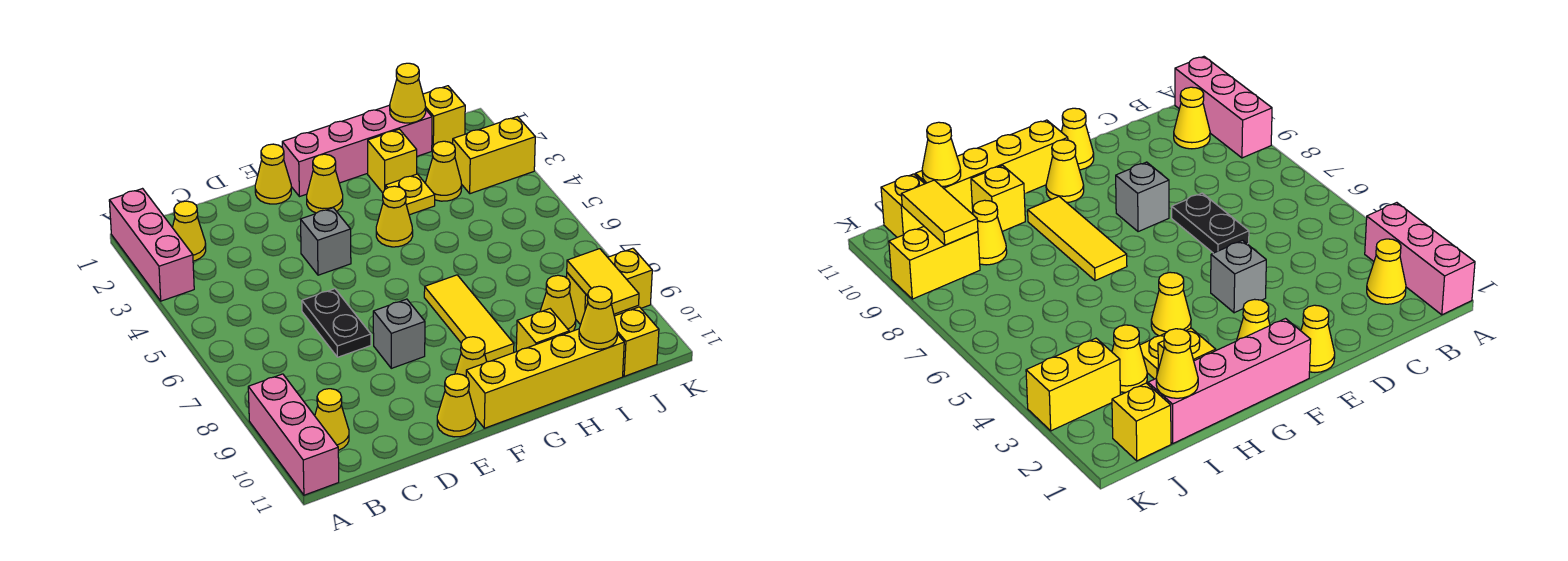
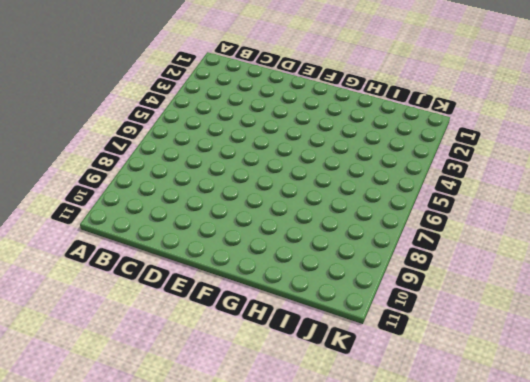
none -> pink 1x3 brick [109,189,194,301]
none -> pink 1x3 brick [248,374,339,495]
none -> yellow 1x1 cone [172,201,206,261]

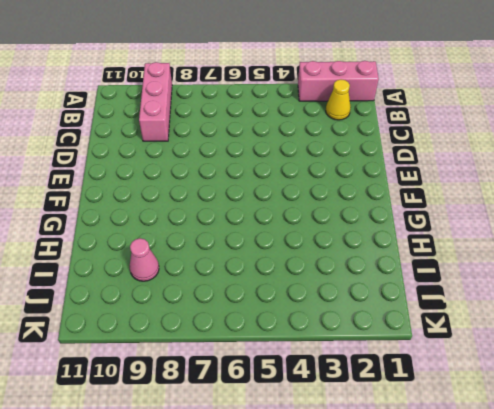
pink 1x3 brick [139,62,172,141] -> pink 1x3 brick turned to [248,374,339,495]
pink 1x1 cone [130,238,159,281] -> yellow 1x1 cone [540,275,576,332]
none -> yellow 1x1 cone [315,389,349,450]
none -> black 1x2 plate [302,289,371,357]
none -> yellow 1x1 cone [255,144,291,204]

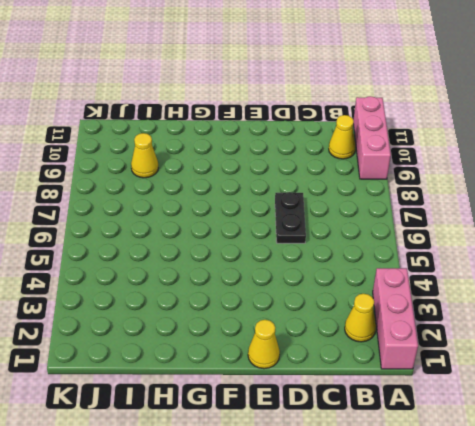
none -> grey 1x1 brick [300,208,351,275]
none -> grey 1x1 brick [373,299,425,368]
none -> yellow 1x1 cone [437,374,476,437]

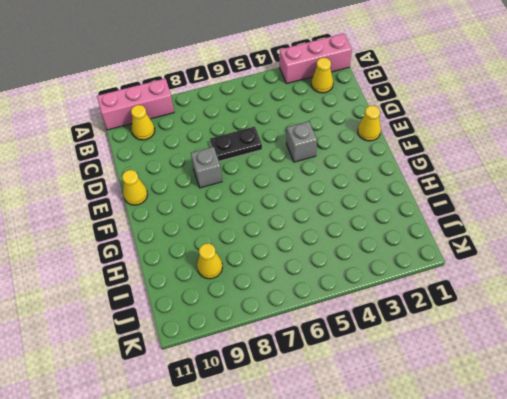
none -> pink 1x4 brick [282,105,432,197]
none -> yellow 1x1 cone [307,154,343,213]
none -> yellow 1x1 cone [455,337,487,377]

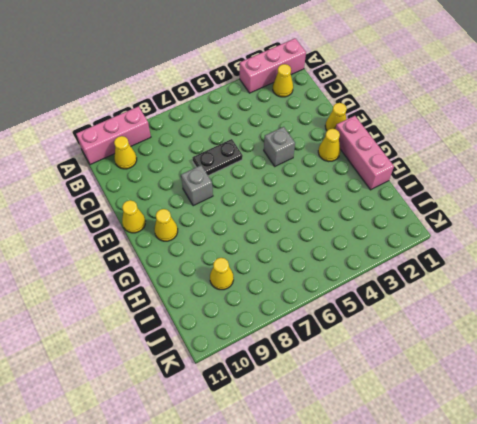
pink 1x3 brick [336,116,394,190] -> pink 1x4 brick [282,105,432,197]
none -> yellow 1x4 brick [466,329,624,428]
none -> yellow 1x1 cone [376,186,413,247]
none -> yellow 1x3 tile [424,275,514,362]

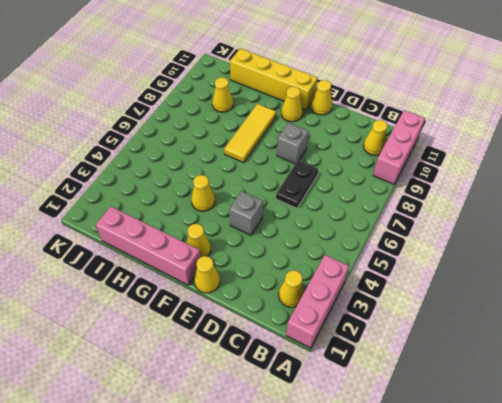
none -> yellow 1x1 brick [368,129,417,193]
none -> yellow 1x1 plate [385,174,435,215]
none -> yellow 1x1 brick [516,309,569,352]

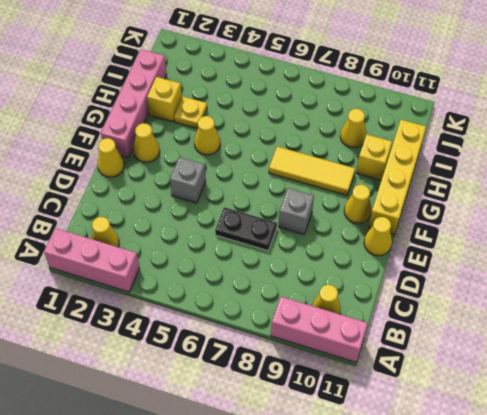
none -> yellow 1x1 cone [426,141,462,201]
none -> yellow 1x1 brick [423,86,465,149]
none -> yellow 1x2 brick [453,117,535,194]

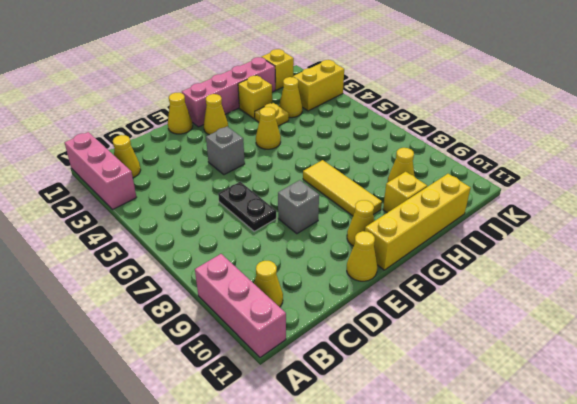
none -> yellow 1x2 brick [566,248,652,325]
none -> yellow 1x1 brick [614,307,659,376]
none -> yellow 1x1 cone [390,63,426,123]

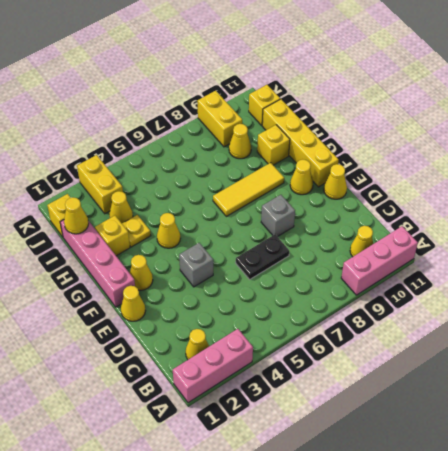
none -> yellow 1x1 cone [579,286,617,349]
none -> yellow 1x2 tile [567,249,639,314]

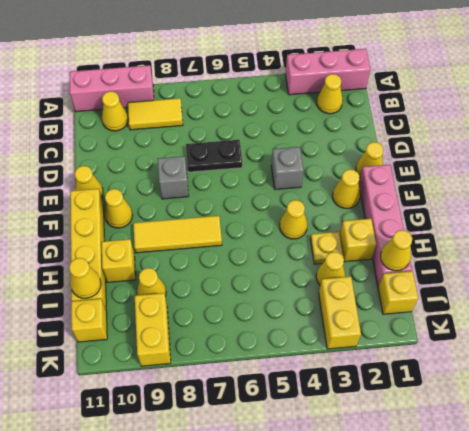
yellow 1x2 tile [128,98,183,130] -> yellow 1x2 tile moved to [567,249,639,314]

